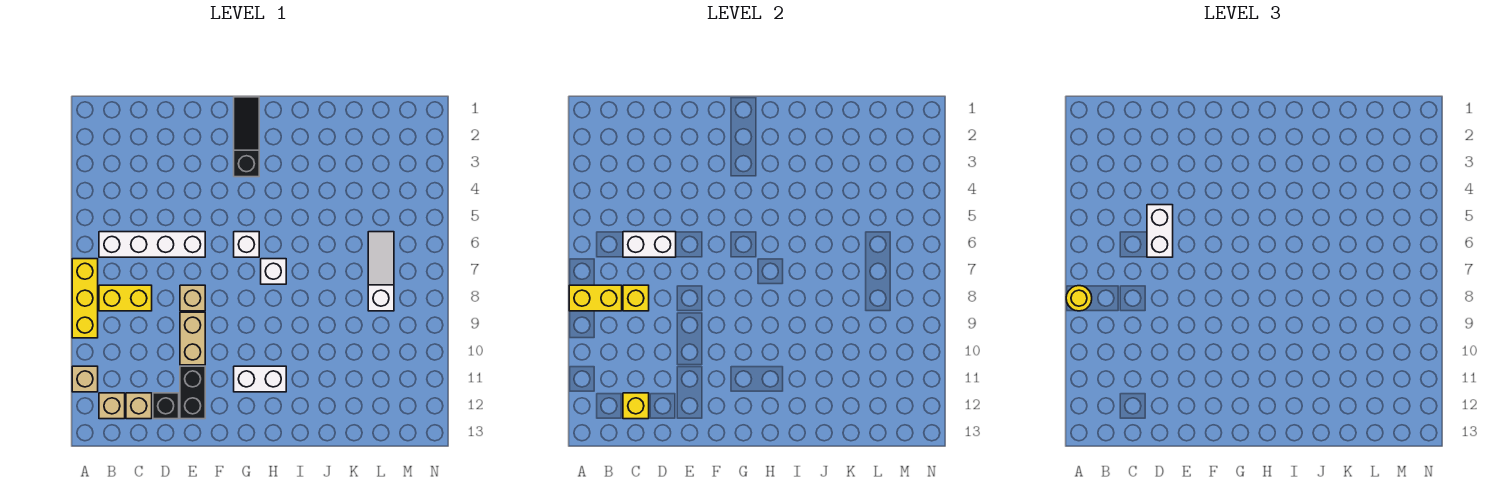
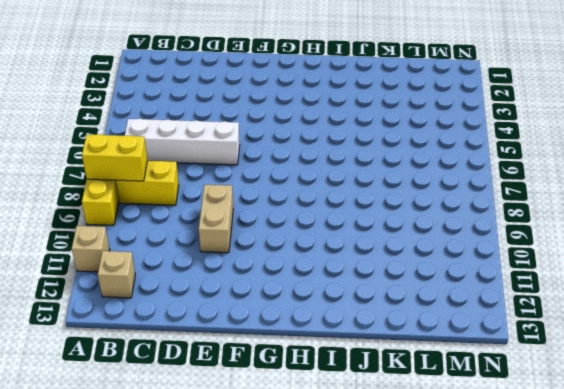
none -> tan 1x1 brick [126,393,152,419]
none -> black 1x1 brick [153,393,179,419]
none -> tan 1x1 brick [180,285,205,311]

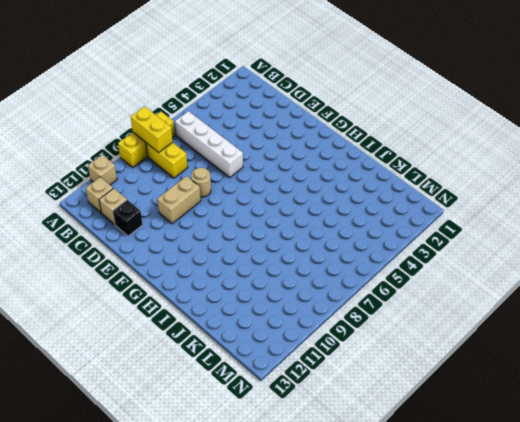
tan 1x1 round brick [191,168,211,197] -> tan 1x1 brick [180,285,205,311]
none -> black 1x2 brick [180,366,205,419]
none -> black 1x3 slope [234,97,259,177]
none -> white 1x1 brick [234,232,259,257]

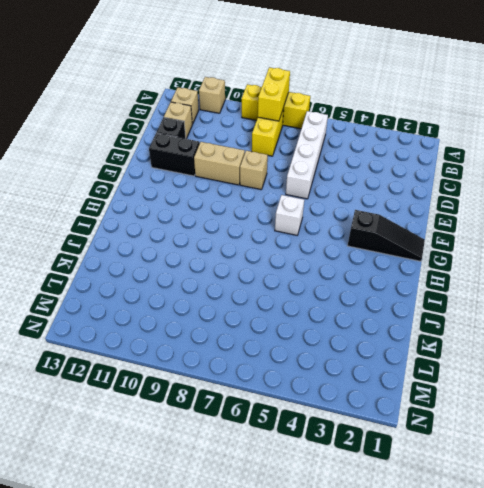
none -> white 1x2 brick [234,366,286,392]
none -> white 1x1 brick [261,259,286,284]
none -> white 1x3 slope [368,232,394,311]

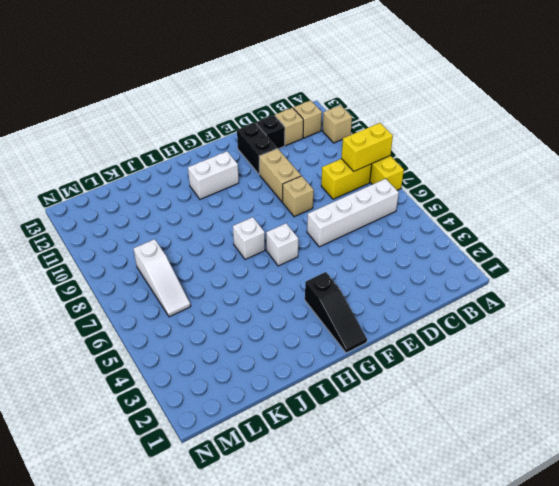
none -> white 1x2 brick [623,232,676,257]
none -> yellow 1x1 brick [623,285,649,311]
none -> yellow 1x1 brick [623,393,649,419]

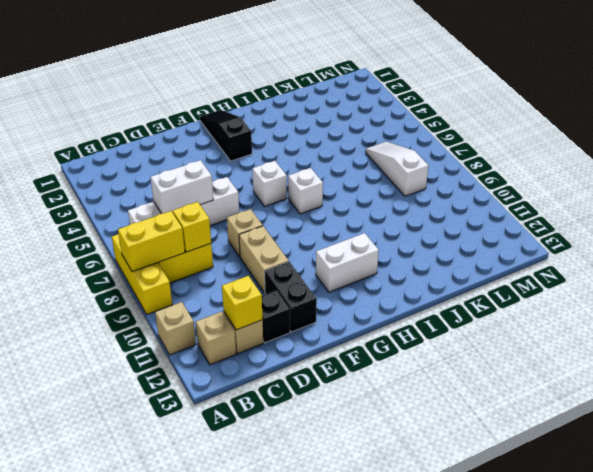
none -> yellow 1x1 round brick [1066,286,1092,311]
none -> white 1x2 brick [1147,205,1173,257]

